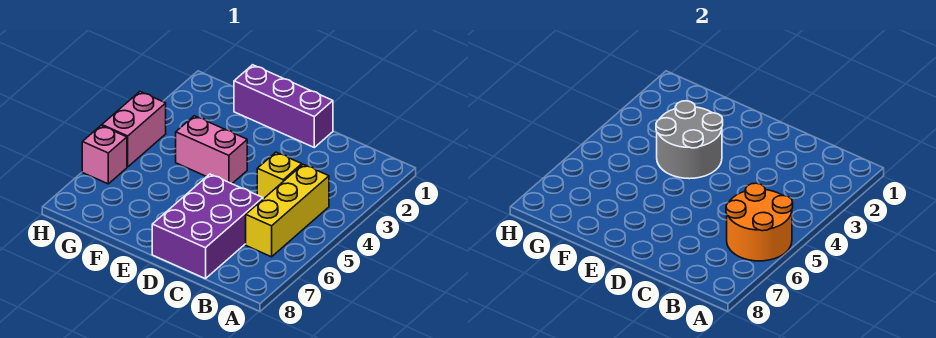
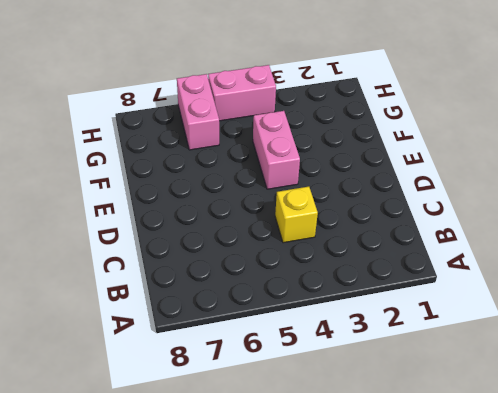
pink 1x2 brick [177,74,219,150] -> pink 1x1 brick [82,126,127,184]
none -> yellow 1x3 brick [246,164,329,257]
none -> purple 2x3 brick [152,174,263,279]

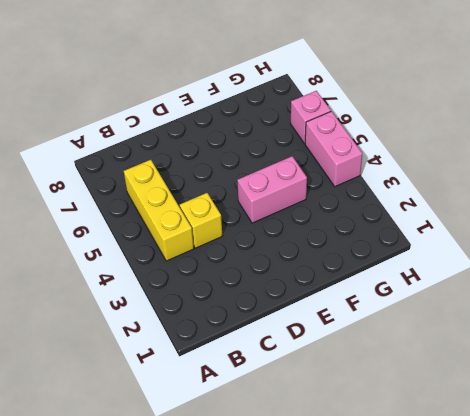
none -> purple 2x3 brick [152,174,263,279]
none -> purple 1x3 brick [234,65,333,147]

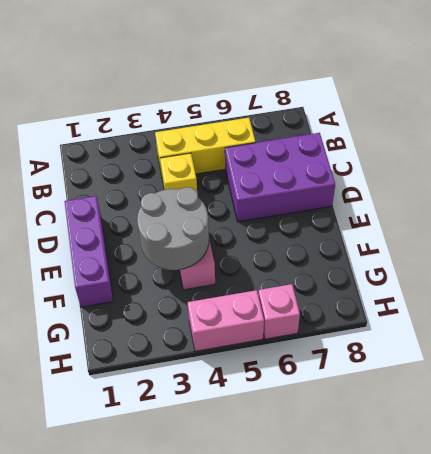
none -> orange 2x2 round brick [726,183,793,261]

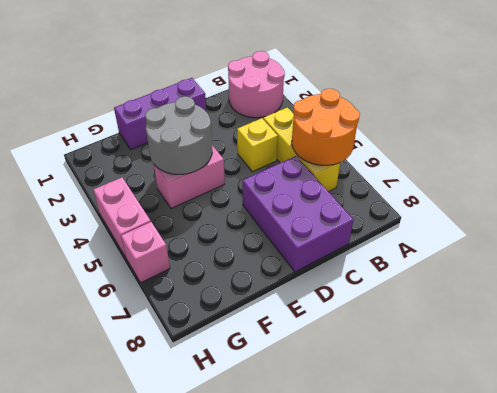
pink 2x2 round brick [228,51,285,118] -> none

